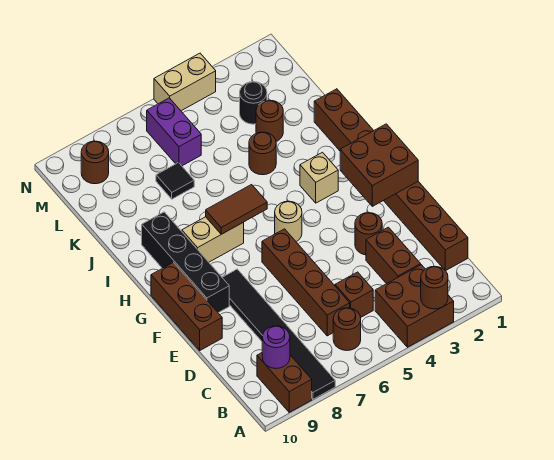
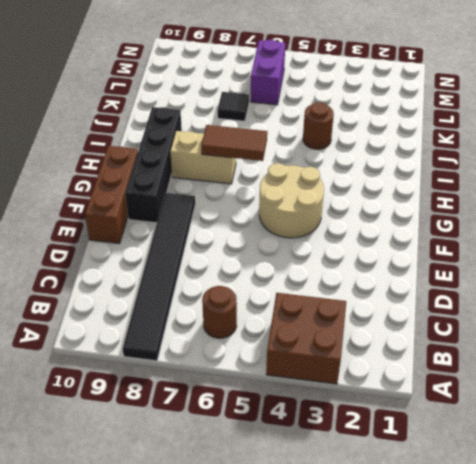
tan 2x2 round brick [259,163,324,238] -> tan 1x1 round brick [275,201,302,242]
none -> brown 1x2 brick [257,353,312,412]
none -> brown 1x8 brick [314,89,468,271]
none -> brown 1x2 brick [366,227,421,284]

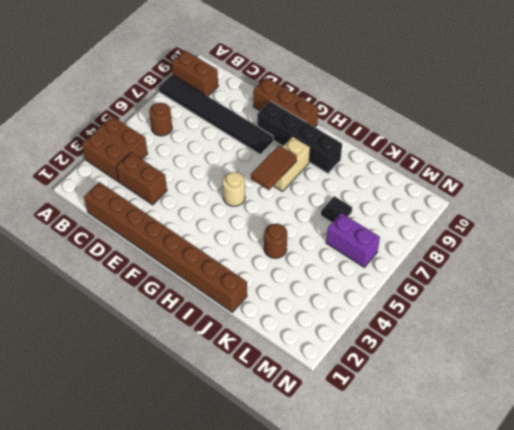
none -> brown 1x1 brick [335,272,373,317]
none -> brown 1x4 brick [262,229,350,336]
none -> brown 1x1 round brick [355,213,382,255]

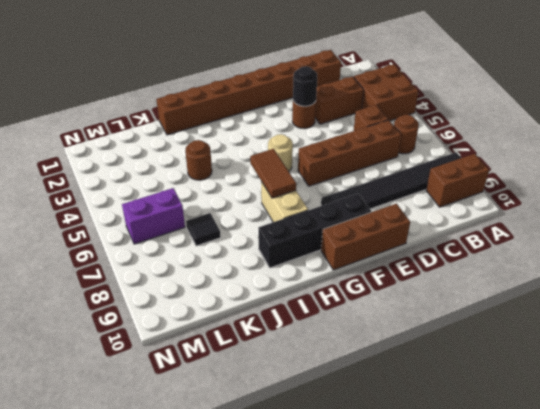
black 1x1 round brick [293,66,317,106] -> black 1x1 round brick moved to [240,82,267,124]
none -> tan 1x1 brick [300,152,338,203]
none -> brown 1x1 round brick [256,100,283,141]
none -> brown 1x1 round brick [81,141,109,184]

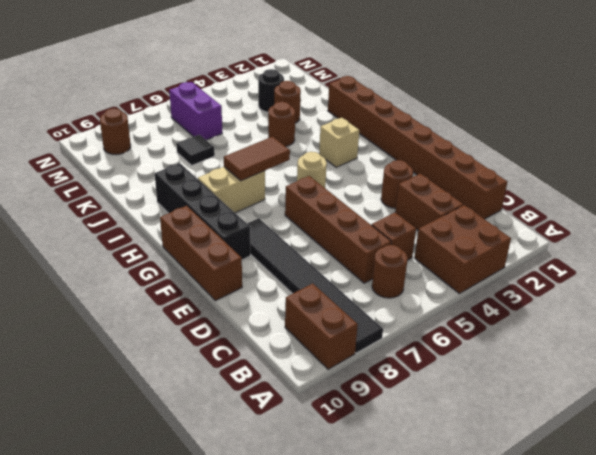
none -> tan 1x2 brick [154,53,216,111]
none -> brown 1x1 round brick [421,266,448,309]
none -> purple 1x1 round brick [262,326,290,368]

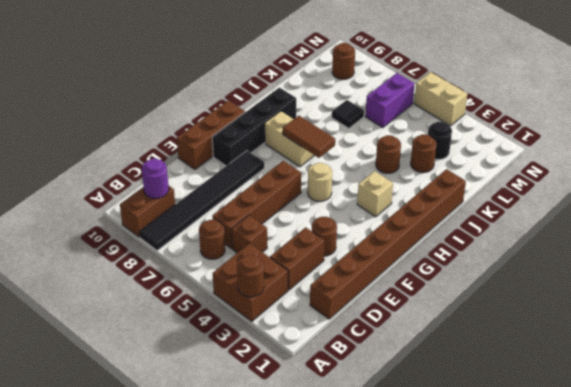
none -> brown 2x2 brick [340,124,418,206]

